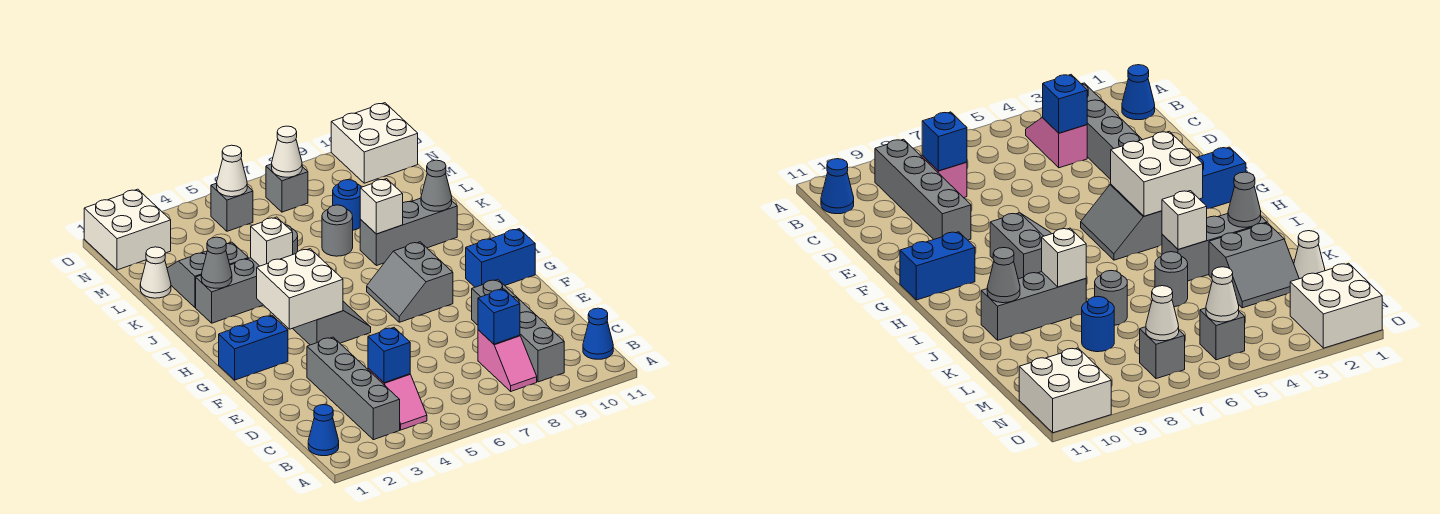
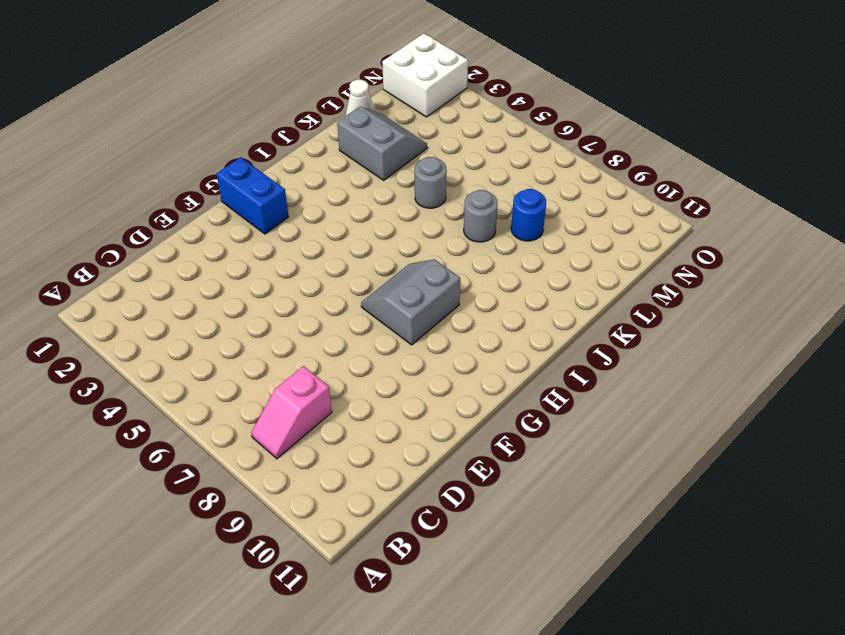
none -> blue 1x1 cone [308,405,339,456]
none -> grey 1x4 brick [307,337,400,440]
none -> pink 1x2 slope [368,368,427,430]
none -> grey 1x4 brick [472,279,564,382]

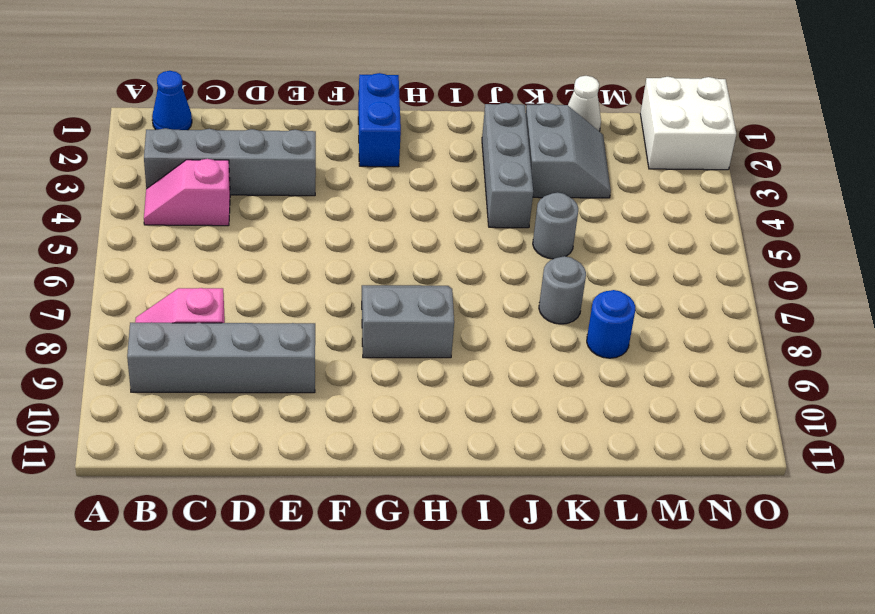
none -> blue 1x1 cone [583,308,613,359]
none -> grey 2x2 slope [293,301,371,345]
none -> blue 1x2 brick [466,229,535,287]
none -> grey 1x3 brick [360,198,457,266]

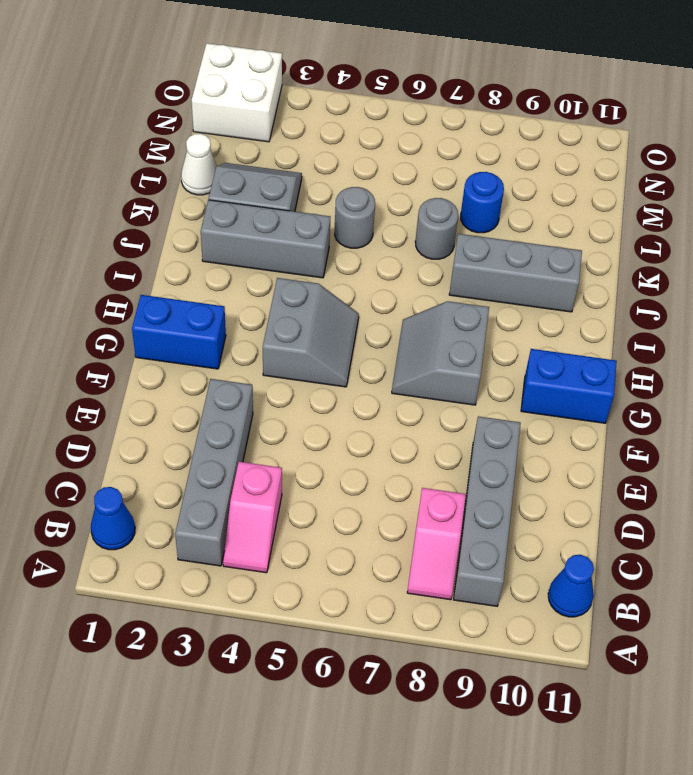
none -> grey 1x1 brick [211,183,253,231]
none -> grey 1x1 brick [266,164,308,212]
none -> white 2x2 brick [331,103,418,183]
none -> blue 1x1 brick [368,328,410,383]

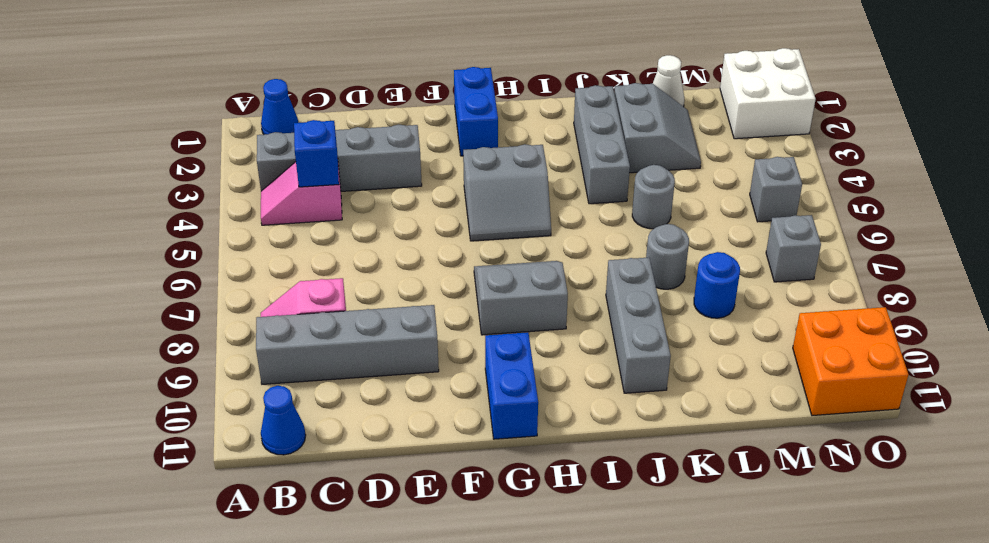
orange 2x2 brick [793,307,908,416] -> white 2x2 brick [331,103,418,183]
none -> blue 1x1 brick [478,289,520,344]
none -> white 2x2 brick [257,249,343,329]
none -> grey 1x1 cone [201,237,232,288]
none -> white 1x1 brick [251,217,293,266]

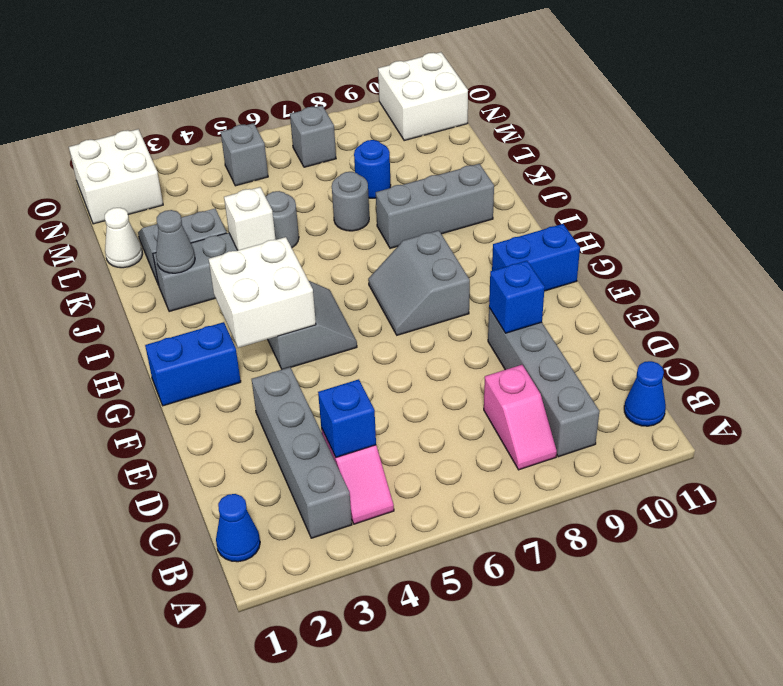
blue 1x1 brick [489,261,545,333] -> blue 1x1 brick moved to [478,289,520,344]
none -> white 1x1 brick [360,179,403,234]
none -> grey 1x1 cone [421,160,452,211]
none -> white 1x1 cone [217,145,247,197]
none -> white 1x1 cone [272,126,302,177]

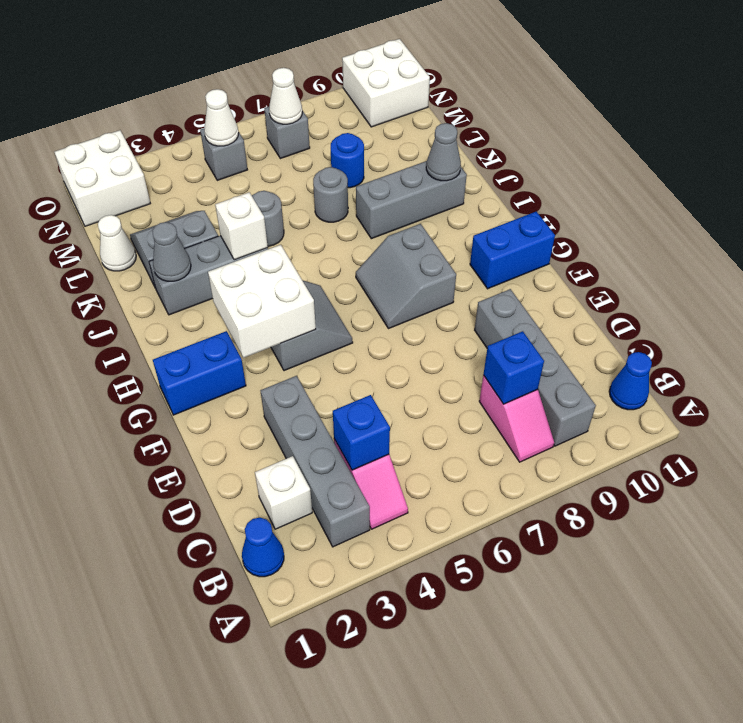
white 1x1 brick [255,456,312,529] -> white 1x1 brick moved to [360,179,403,234]

